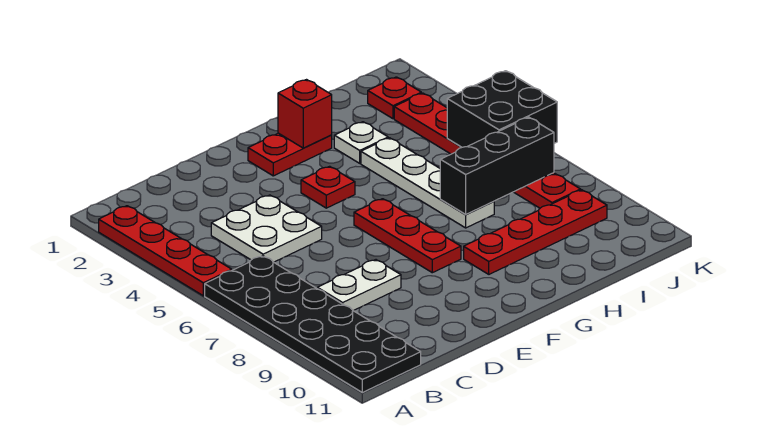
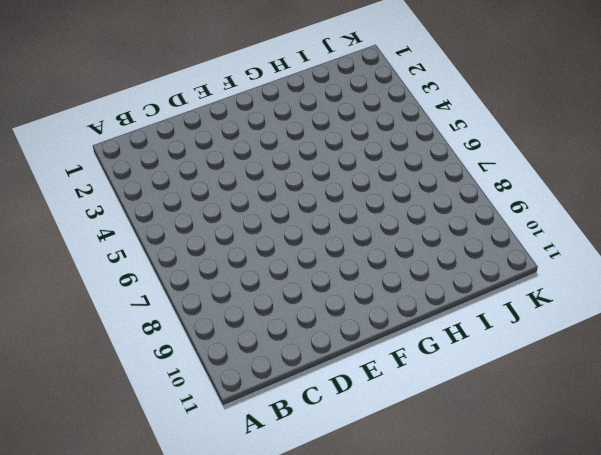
none -> red 1x4 plate [99,206,232,296]
none -> black 2x6 plate [205,256,421,392]
none -> white 2x2 plate [211,195,322,262]

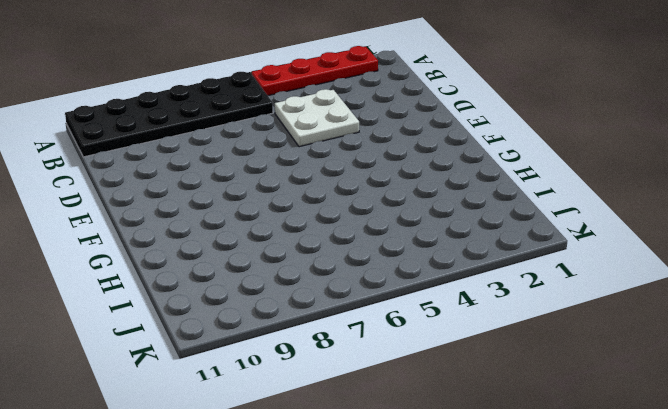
none -> white 1x2 plate [317,260,401,311]
none -> red 1x2 plate [248,133,332,176]
none -> red 1x1 plate [301,166,355,208]

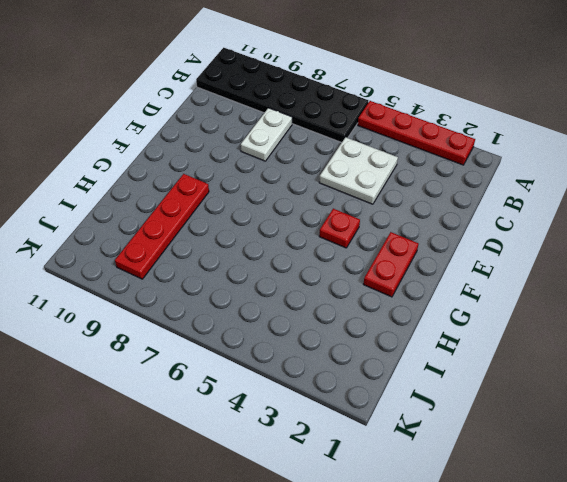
none -> red 1x3 plate [354,199,461,273]
none -> white 1x1 plate [334,122,388,163]
none -> white 1x4 plate [361,138,494,228]

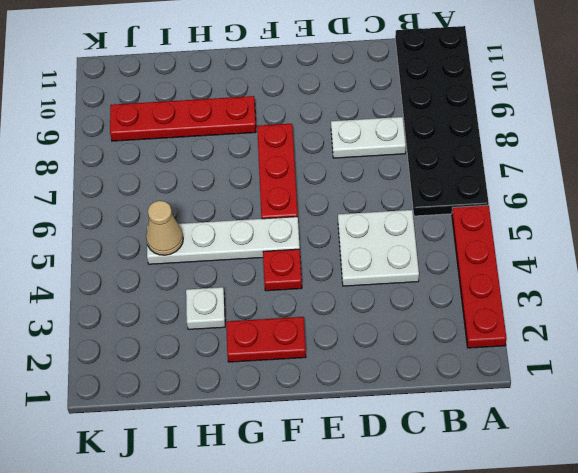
white 1x4 plate [147,217,300,264] -> white 1x4 plate turned to [361,138,494,228]
tan 1x1 cone [146,201,183,255] -> none
none -> red 1x1 plate [368,77,421,119]
none -> red 1x6 plate [394,93,581,208]
none -> red 1x1 brick [278,80,332,148]

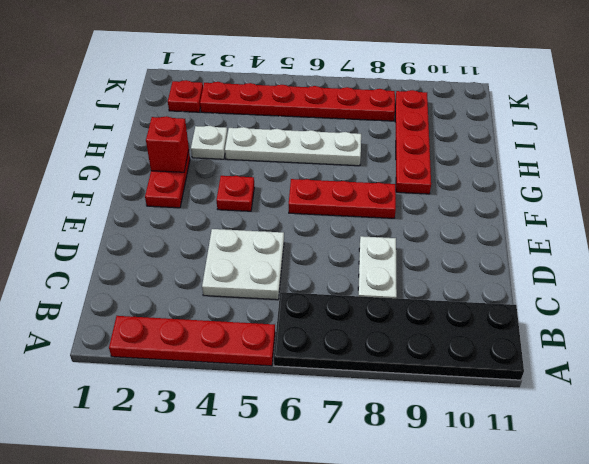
none -> black 1x3 brick [440,117,554,215]
none -> black 2x2 brick [447,71,557,147]

